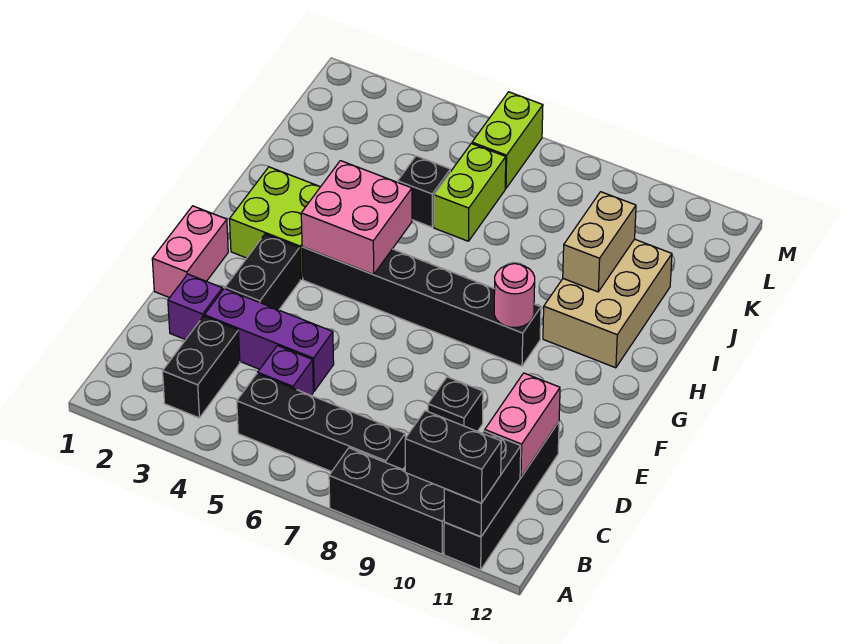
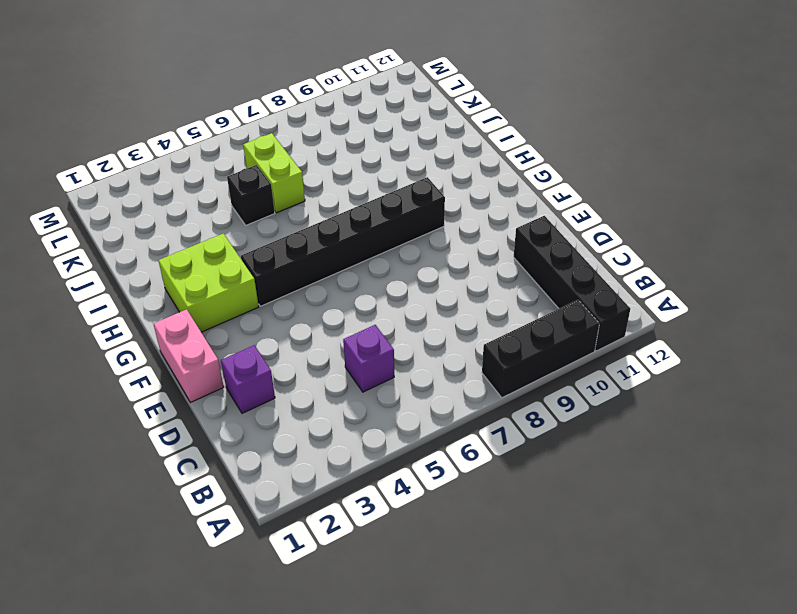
none -> black 1x2 brick [163,316,240,418]
none -> black 1x4 brick [237,374,405,472]
none -> purple 1x3 brick [204,289,334,391]

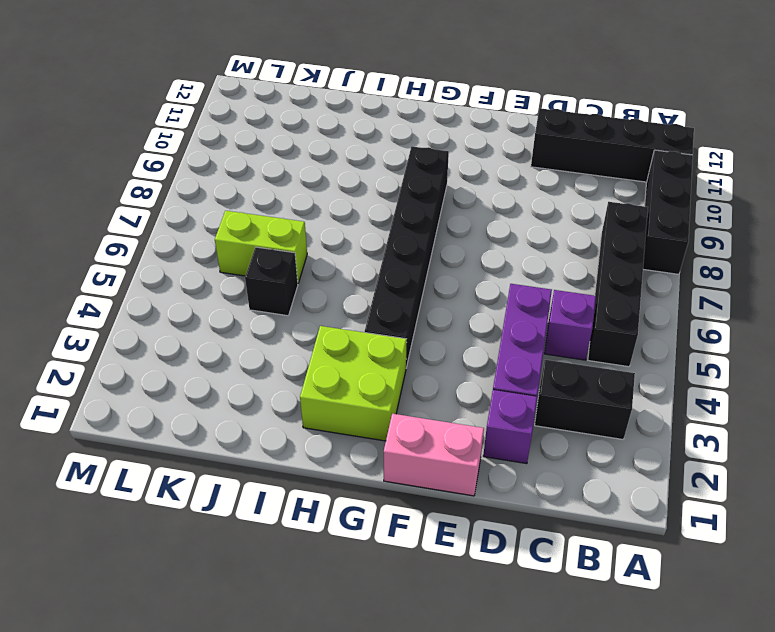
none -> black 1x1 brick [428,377,483,431]
none -> black 1x2 brick [225,234,300,310]
none -> tan 2x3 brick [543,239,672,368]

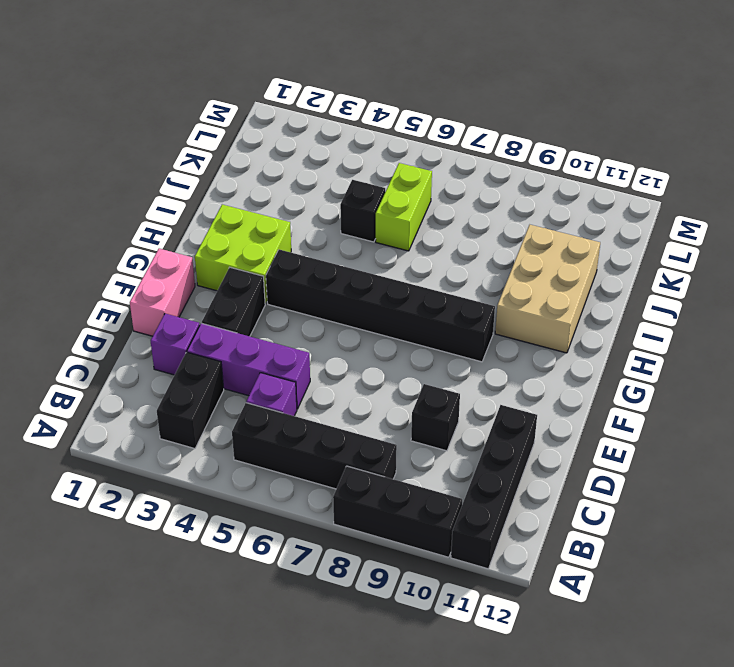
none -> lime 1x2 brick [472,92,543,188]
none -> black 1x2 brick [444,431,521,537]
none -> pink 1x2 brick [485,373,560,477]

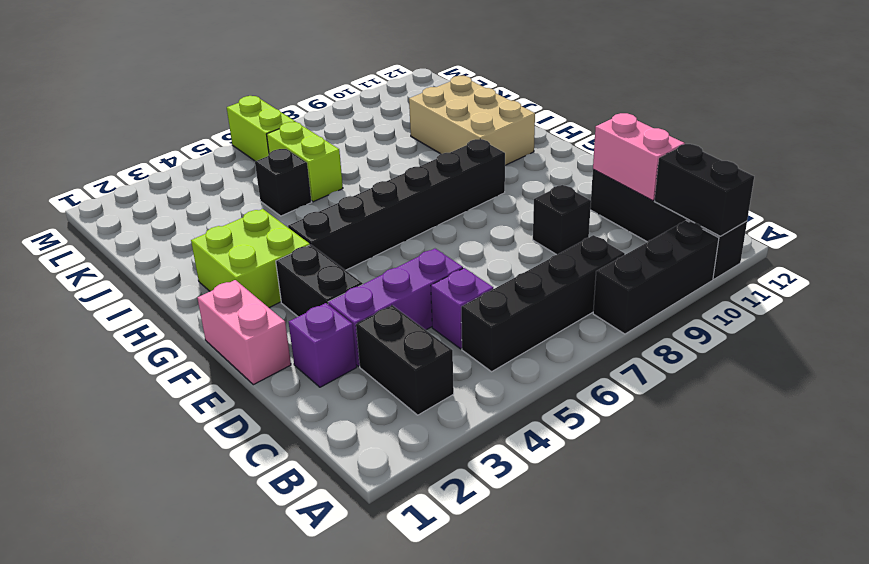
none -> pink 2x2 brick [301,161,412,275]
none -> pink 1x1 round brick [494,264,535,327]
none -> tan 1x2 brick [563,192,636,292]

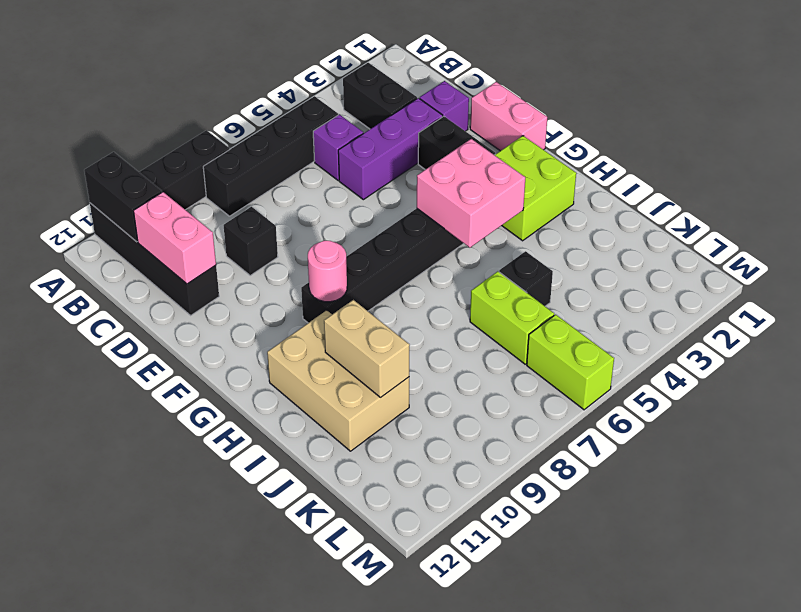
none -> black 1x2 brick [405,411,501,503]

